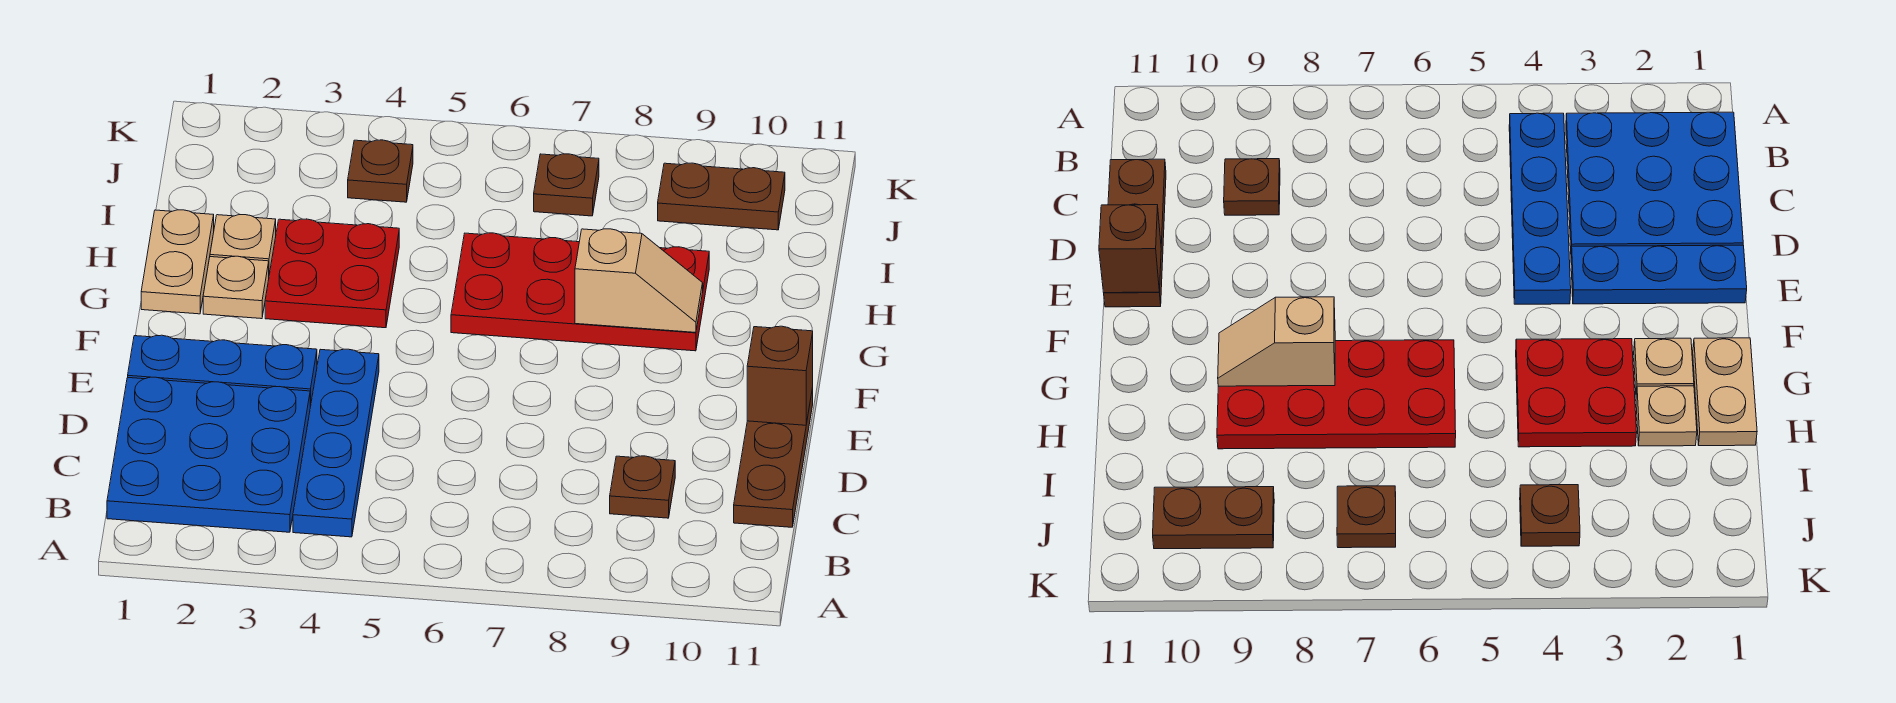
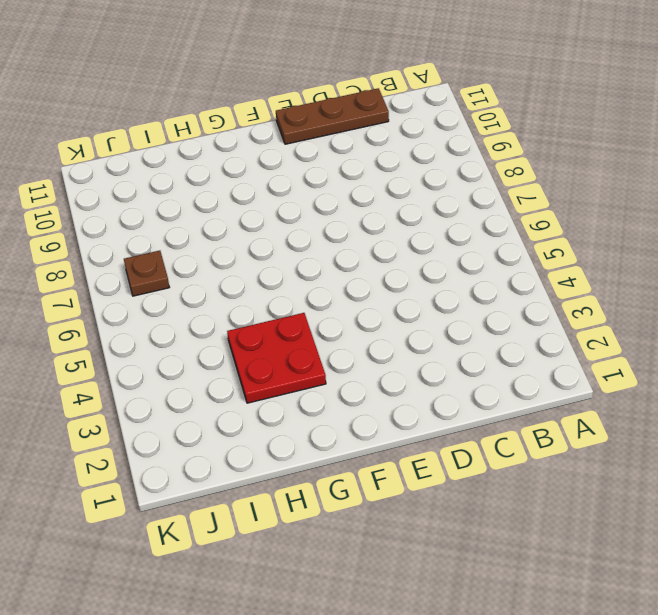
none -> blue 3x3 plate [107,377,310,532]
none -> blue 1x4 plate [293,349,379,537]
none -> brown 1x1 plate [610,456,675,518]

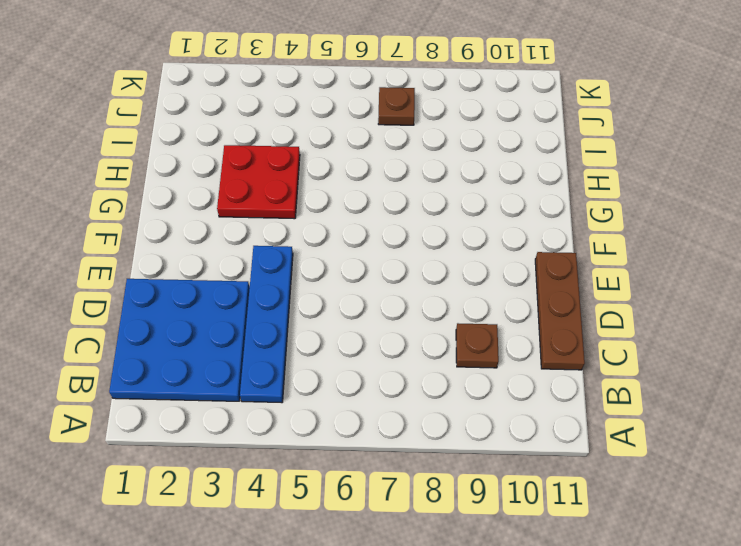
none -> blue 1x3 plate [128,335,317,407]
none -> tan 1x2 plate [141,210,214,314]
none -> tan 1x1 plate [203,256,269,319]

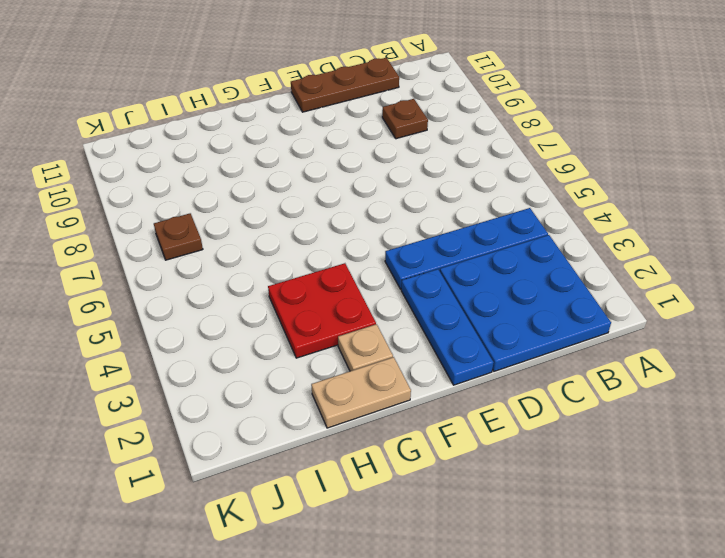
none -> red 2x4 plate [451,233,709,351]
none -> tan 1x1 plate [210,215,276,274]
none -> brown 1x1 plate [348,140,413,202]

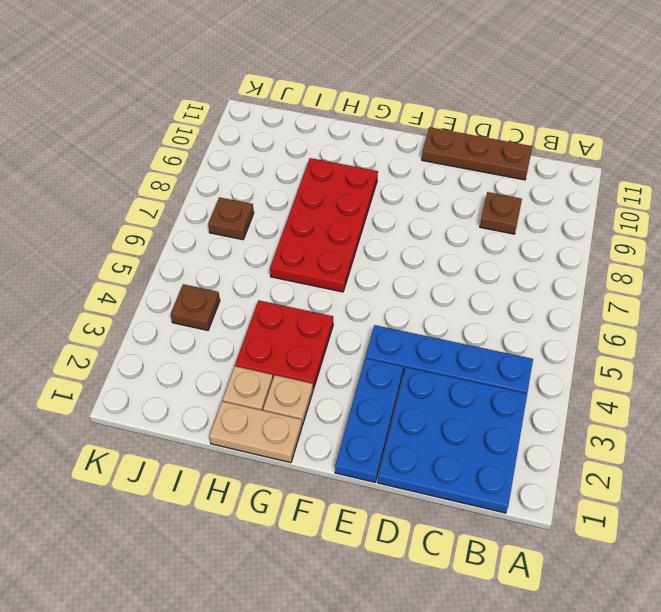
none -> brown 1x2 plate [658,163,785,230]
none -> brown 1x1 brick [747,326,813,425]
none -> tan 1x2 slope [575,229,703,332]

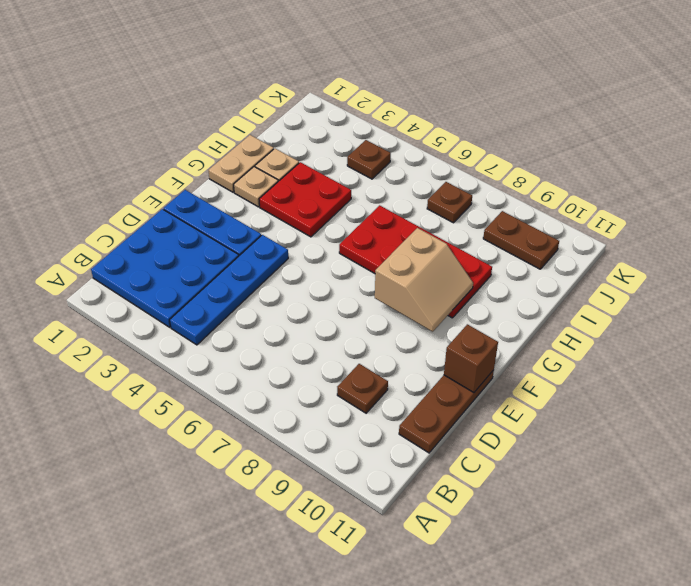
tan 2x2 slope [375,228,473,332] -> tan 1x2 slope [575,229,703,332]

